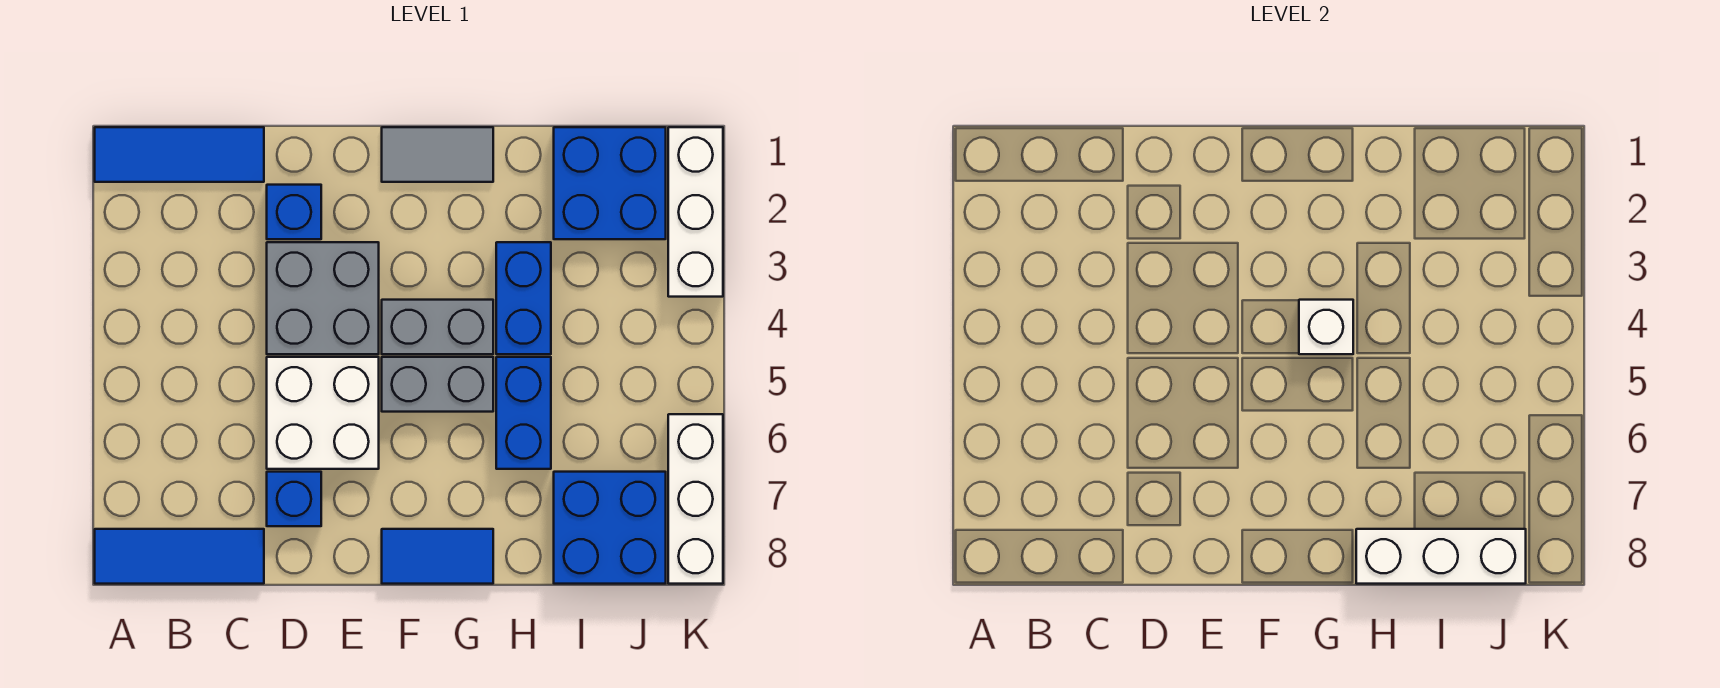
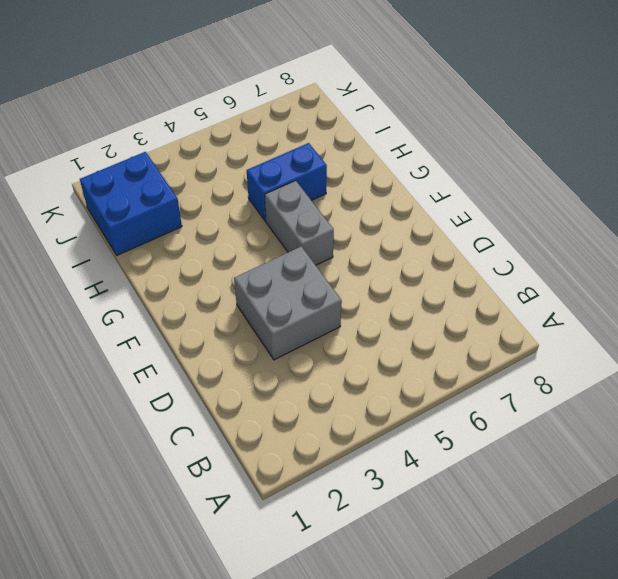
none -> blue 1x3 tile [95,127,264,182]
none -> blue 1x3 tile [95,529,264,584]
none -> blue 1x1 brick [267,185,321,239]

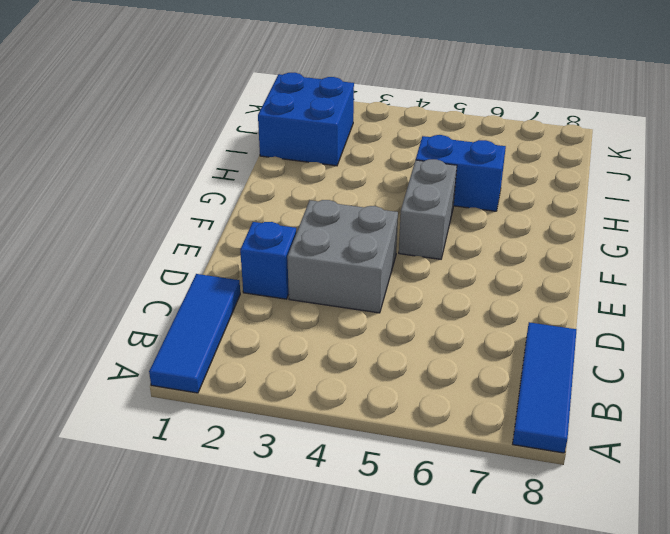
none -> white 2x2 brick [267,357,379,469]
none -> blue 1x1 brick [267,472,321,526]
none -> grey 1x2 tile [382,127,493,182]

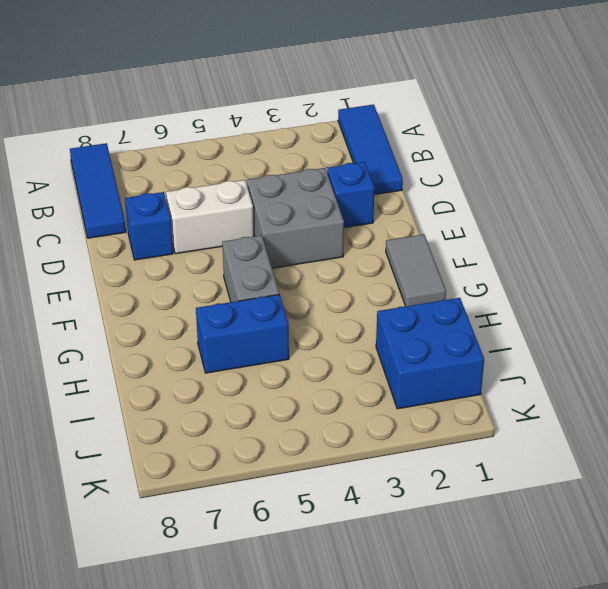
white 1x2 brick [166,180,254,254] -> white 2x2 brick [267,357,379,469]
none -> grey 1x2 brick [382,300,493,354]
none -> blue 1x2 tile [382,529,493,584]
none -> blue 1x2 brick [496,242,551,354]

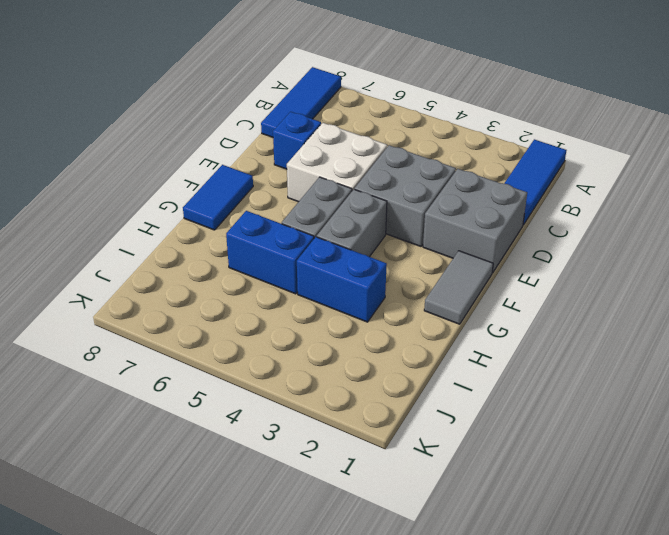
grey 2x2 brick [423,169,527,273] -> blue 1x1 brick [267,185,321,239]
none -> blue 2x2 brick [554,127,666,239]
none -> blue 2x2 brick [554,472,666,584]
none -> white 1x3 brick [668,127,723,297]

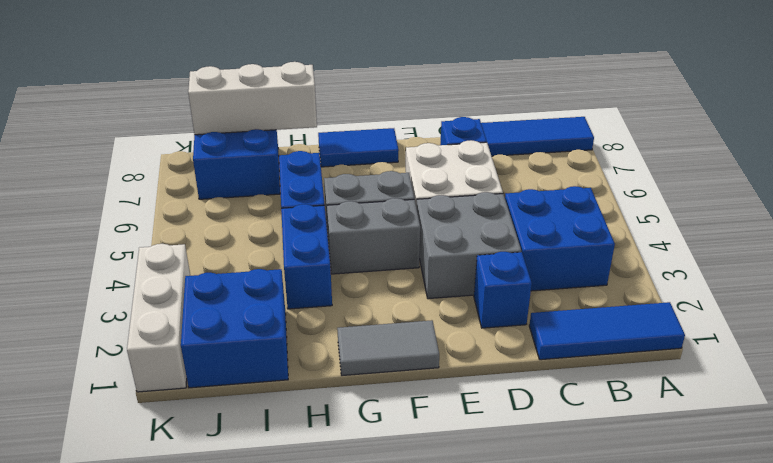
blue 2x2 brick [505,186,615,291] -> none
none -> white 1x3 brick [668,414,723,584]
none -> white 1x1 brick [1299,300,1353,354]

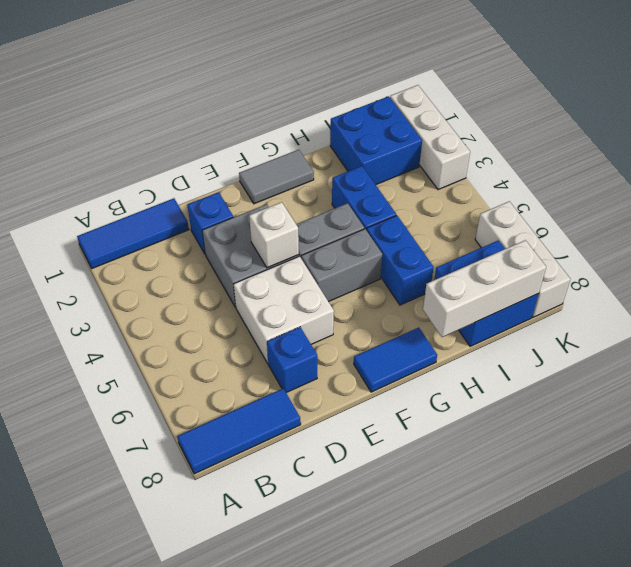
white 1x1 brick [249,202,299,268] -> white 1x1 brick moved to [1299,300,1353,354]

